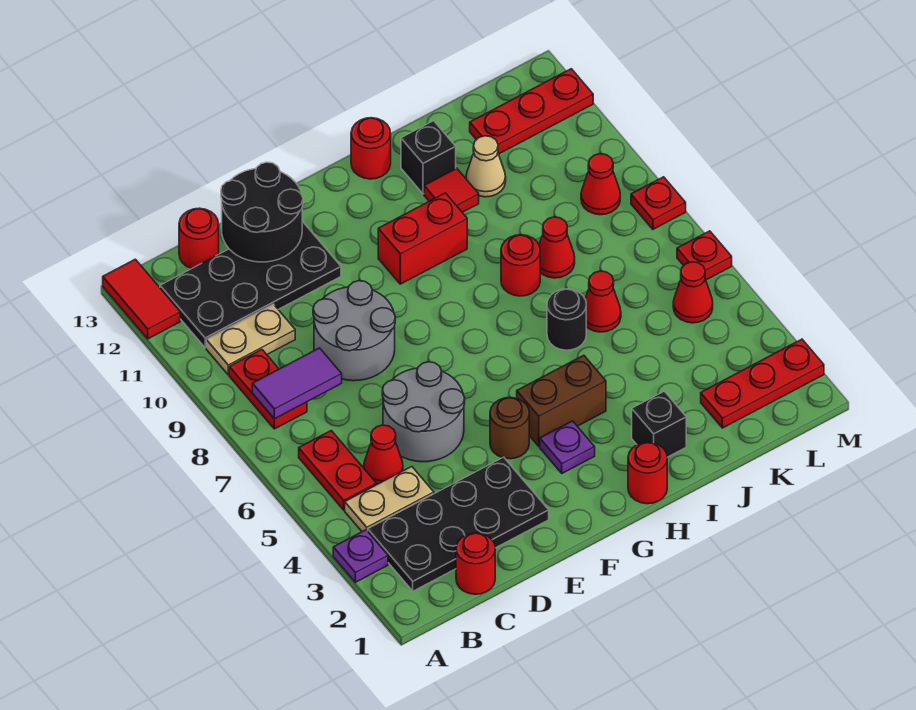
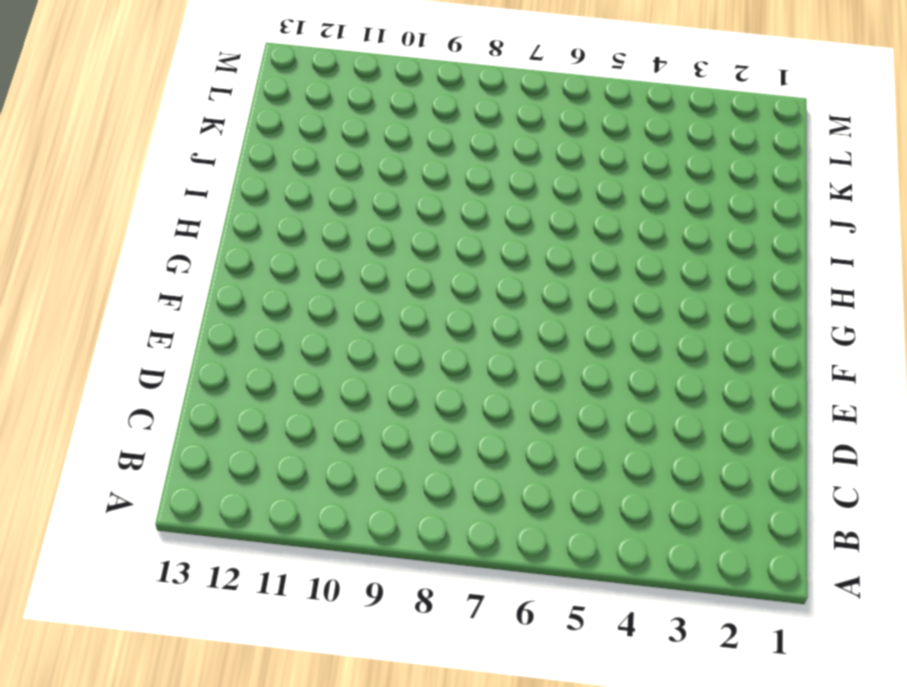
none -> purple 1x1 plate [333,530,388,582]
none -> red 1x2 tile [103,259,180,339]
none -> black 2x4 plate [368,457,549,591]
none -> tan 1x2 plate [345,467,434,532]

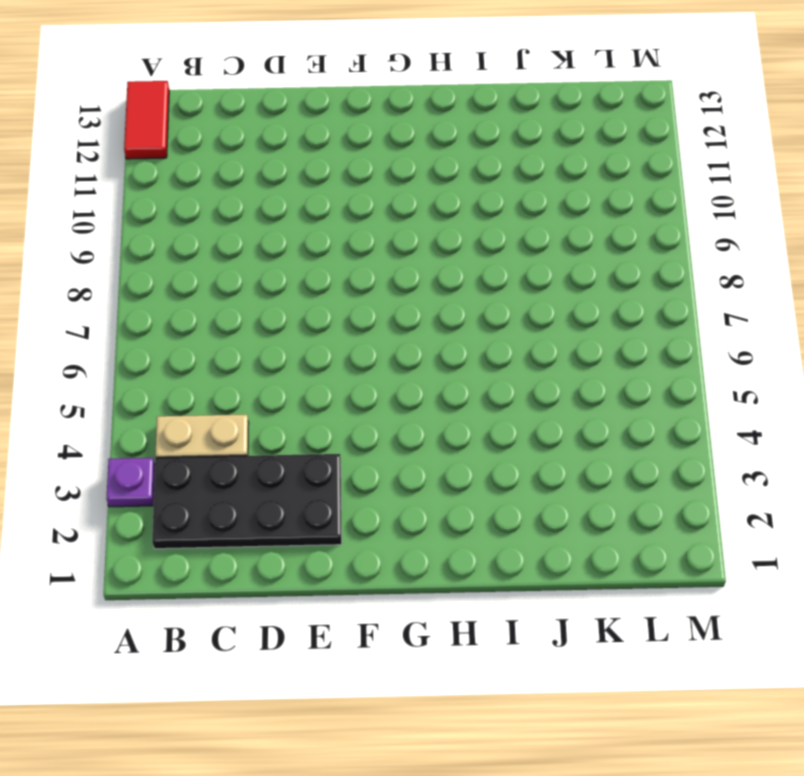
none -> red 1x2 plate [299,431,376,510]
none -> red 1x2 plate [229,350,307,429]
none -> tan 1x2 plate [206,304,295,375]
none -> black 2x4 plate [160,221,341,348]

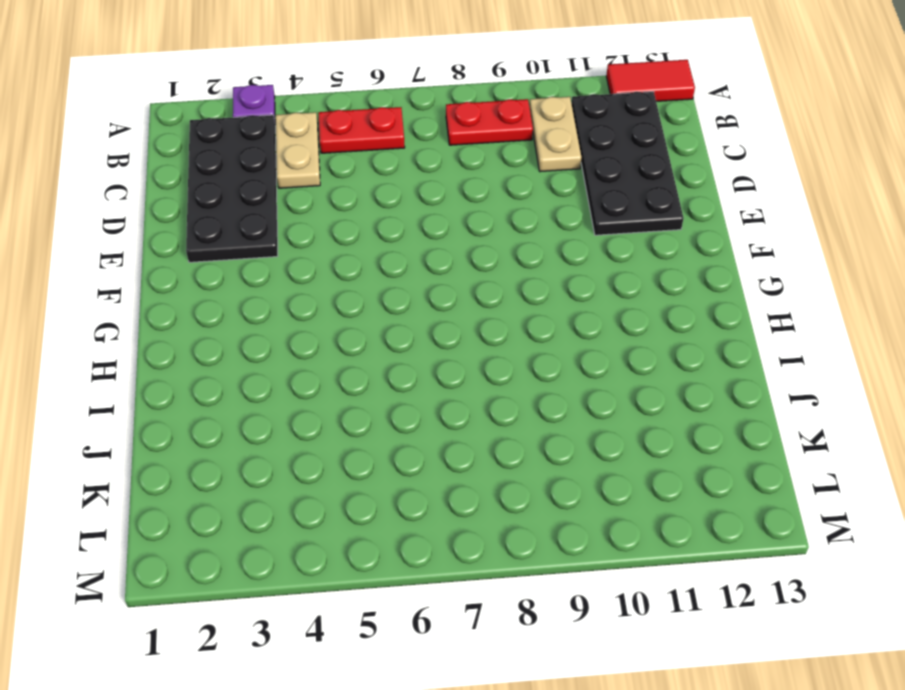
none -> red 1x1 round brick [456,533,495,594]
none -> red 1x1 cone [364,425,403,485]
none -> red 1x1 round brick [179,208,219,269]
none -> grey 2x2 round brick [382,362,465,462]

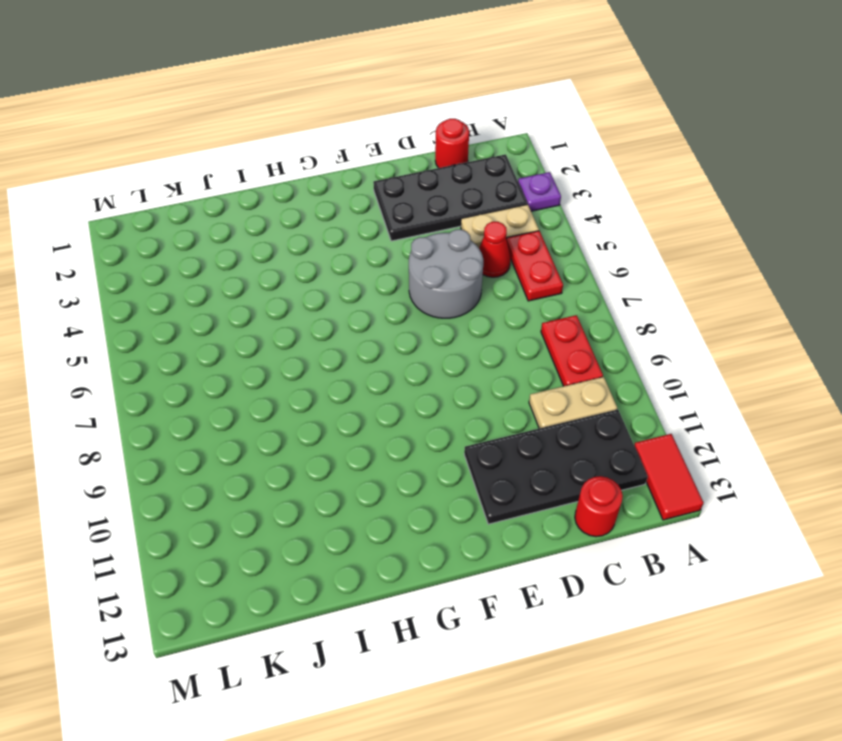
none -> grey 2x2 round brick [313,281,395,381]
none -> brown 1x1 round brick [490,397,529,459]
none -> purple 1x1 plate [540,421,595,473]
none -> brown 1x2 brick [517,355,606,446]

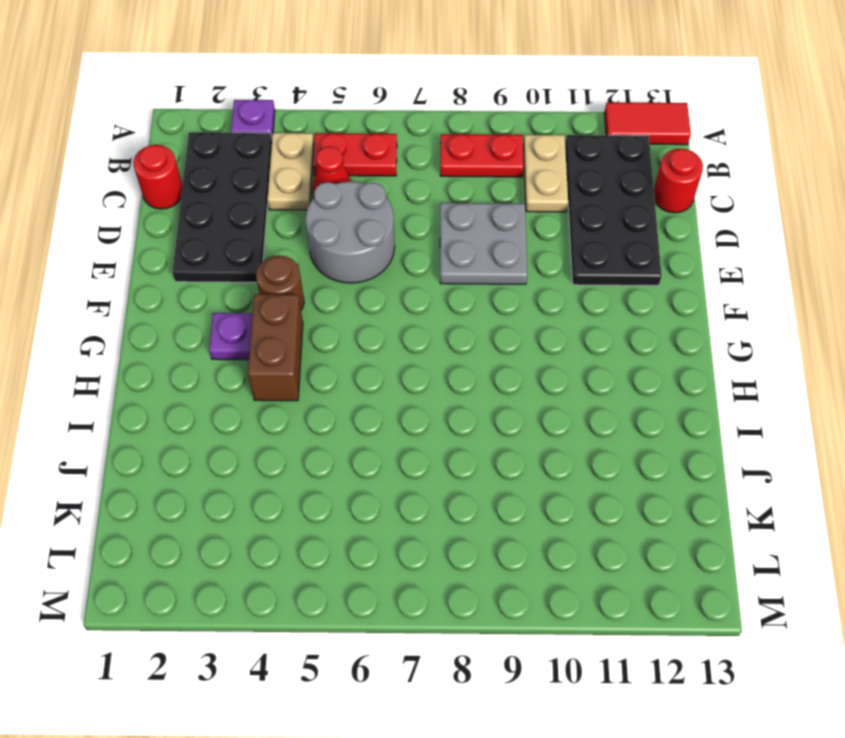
grey 2x2 plate [440,203,527,284] -> grey 2x2 round brick [313,281,395,381]
none -> red 1x2 brick [378,193,467,284]
none -> red 1x1 round brick [628,442,667,504]
none -> red 1x1 round brick [351,118,391,179]
none -> black 1x1 brick [632,391,686,457]

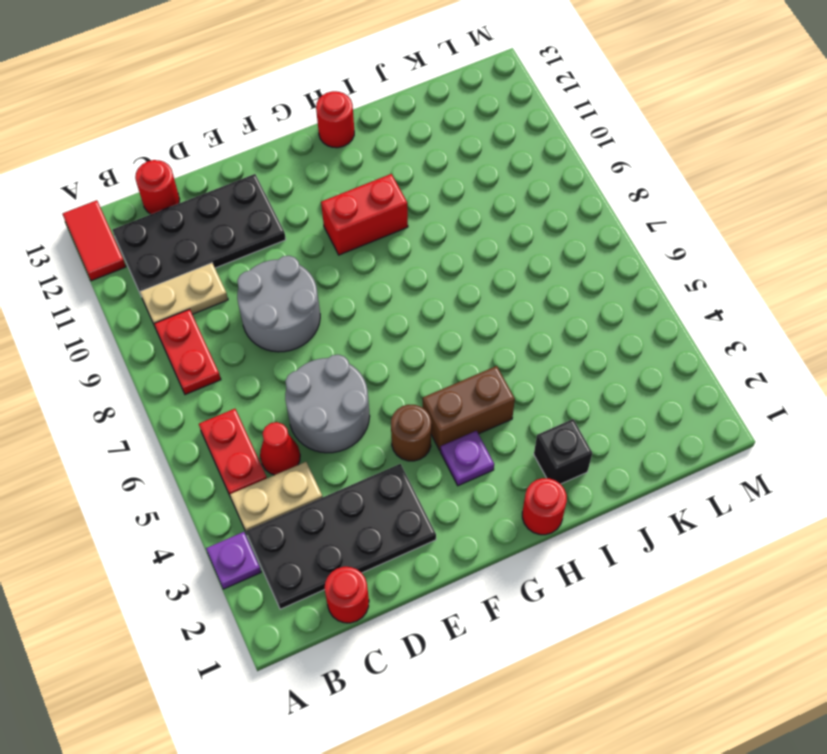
none -> black 1x1 round brick [547,289,586,350]
none -> red 1x1 round brick [501,235,540,296]
none -> red 1x1 tile [424,168,479,212]
none -> black 1x1 brick [401,121,456,194]

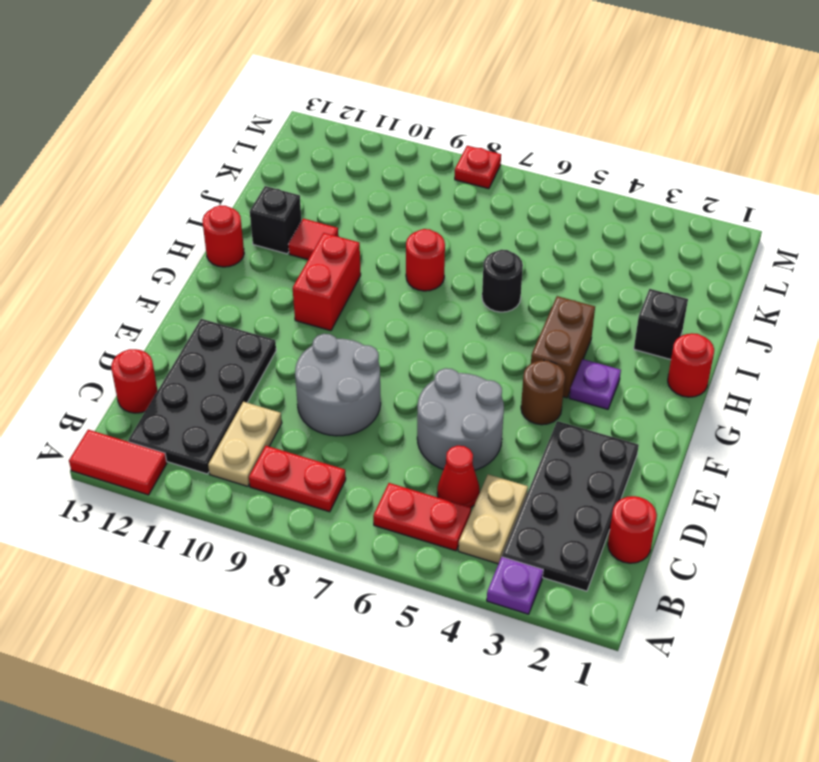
none -> red 1x1 cone [585,271,621,332]
none -> red 1x1 cone [539,217,575,278]
none -> tan 1x1 cone [466,136,506,197]
none -> red 1x3 plate [701,339,824,428]

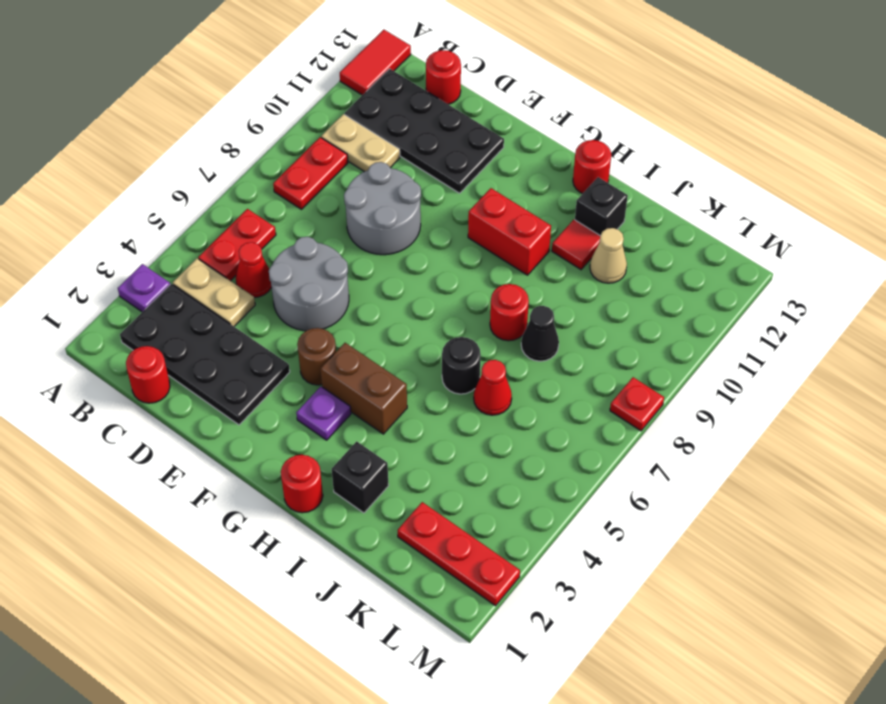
black 1x1 cone [521,306,559,361] -> red 1x1 cone [539,217,575,278]
none -> red 1x3 plate [470,69,593,154]
none -> red 1x1 cone [673,262,713,323]
none -> red 1x1 cone [581,154,620,215]
none -> red 1x1 plate [677,231,732,280]

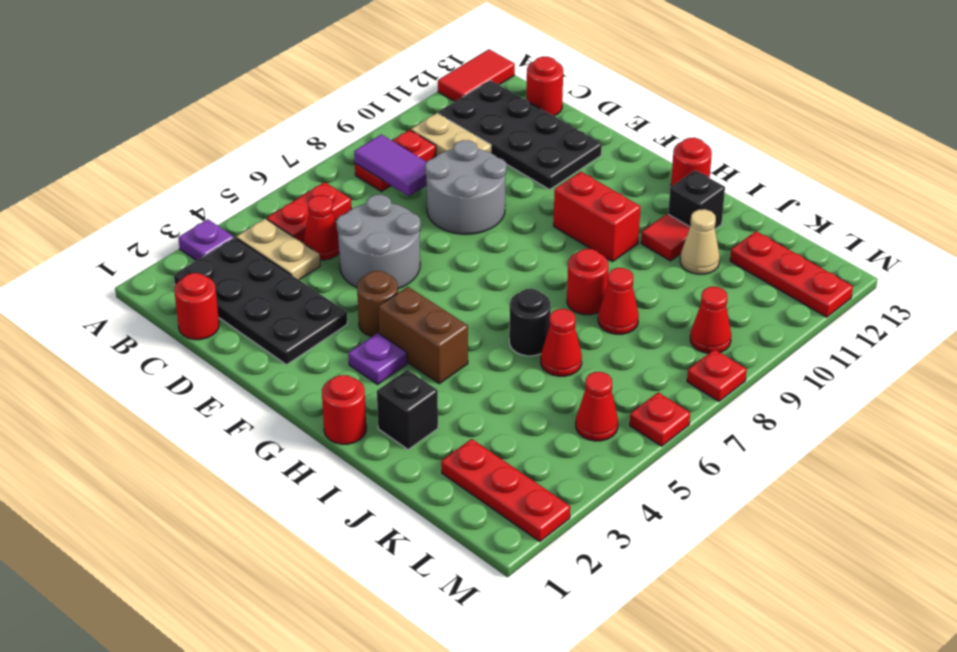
none -> black 2x2 round brick [221,162,303,262]

